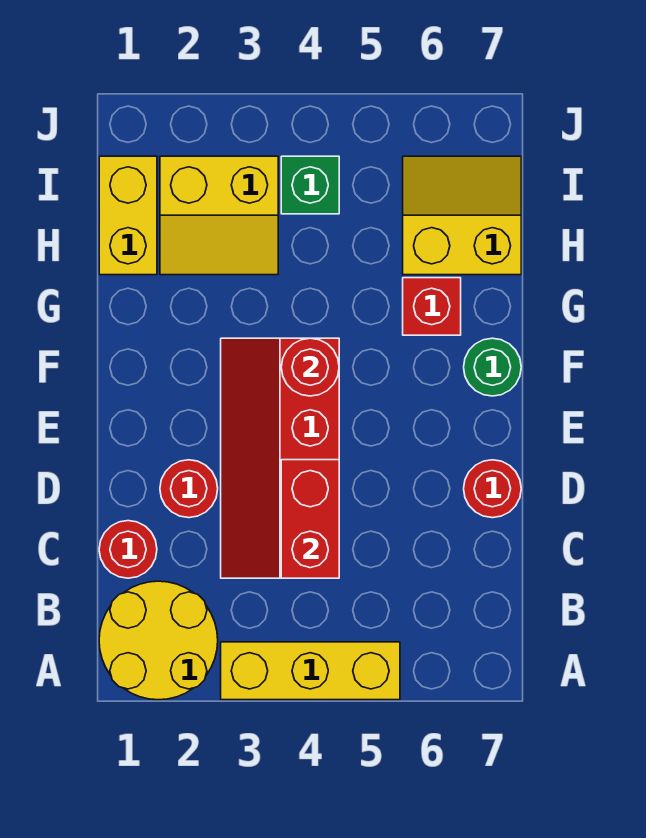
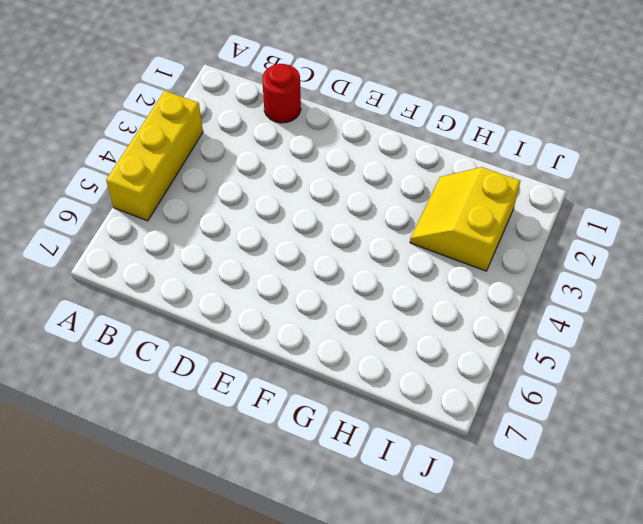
none -> yellow 2x2 round brick [99,581,218,700]
none -> red 2x4 slope [221,338,339,578]
none -> red 1x1 round brick [160,460,218,518]

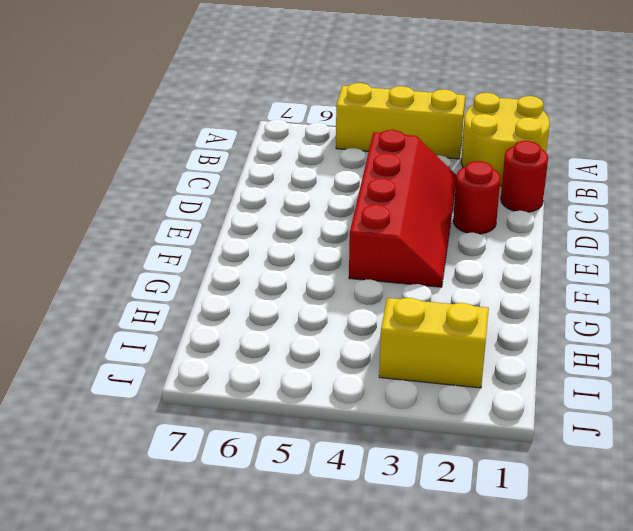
none -> red 1x1 round brick [464,460,521,518]
none -> green 1x1 round brick [464,338,521,396]
none -> red 1x1 brick [403,278,461,335]

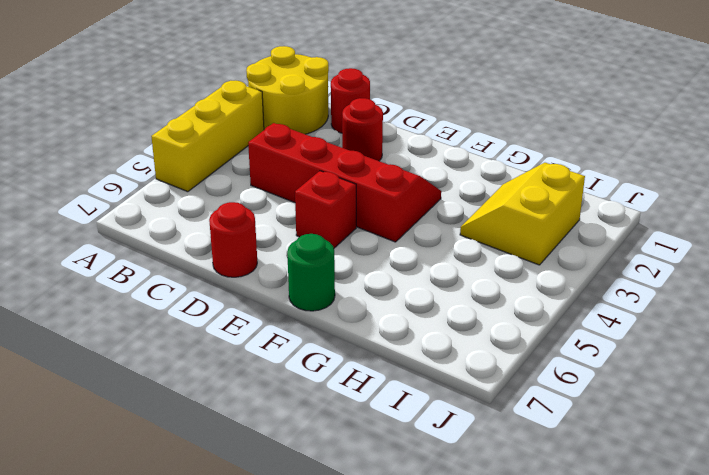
red 1x1 brick [295,171,356,248] -> red 1x1 brick moved to [403,278,461,335]
none -> yellow 1x2 brick [99,156,157,275]
none -> yellow 2x2 slope [403,156,521,275]
none -> green 1x1 brick [281,156,339,214]

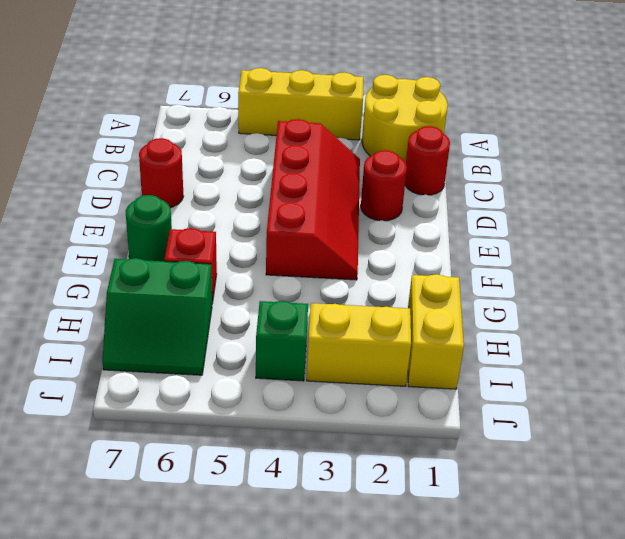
green 2x2 slope [102,258,212,375] -> yellow 2x2 slope [403,156,521,275]
none -> red 1x2 brick [281,460,339,578]
none -> red 1x1 round brick [281,338,339,396]

